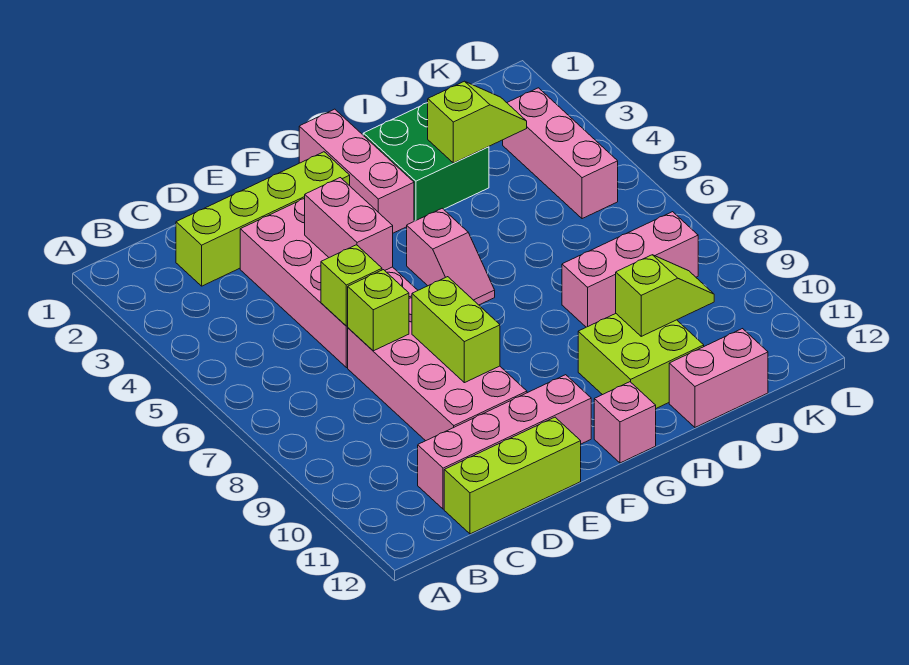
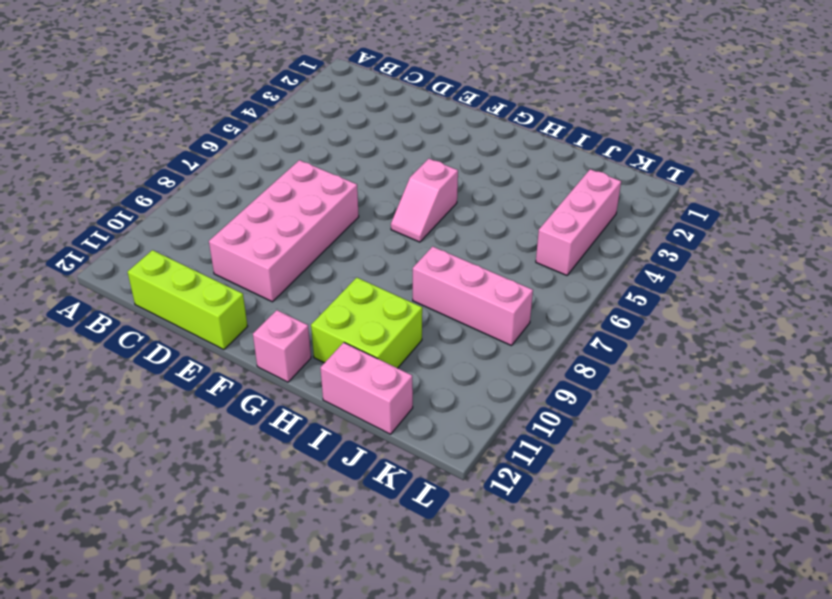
none -> lime 1x4 brick [176,152,350,286]
none -> pink 1x4 brick [418,375,591,509]
none -> pink 2x4 brick [240,199,418,368]

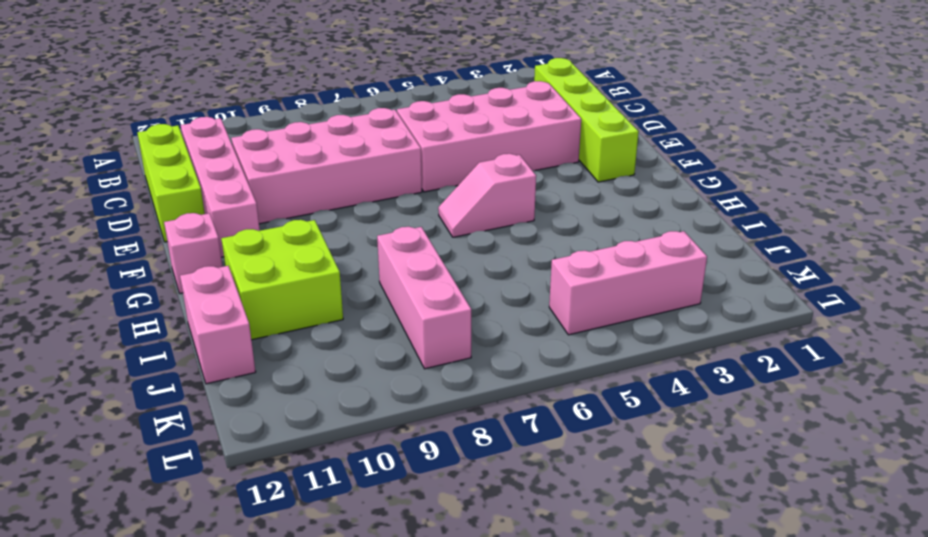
none -> pink 1x3 brick [299,109,414,233]
none -> green 2x2 brick [363,103,489,221]
none -> lime 1x1 brick [321,245,382,326]

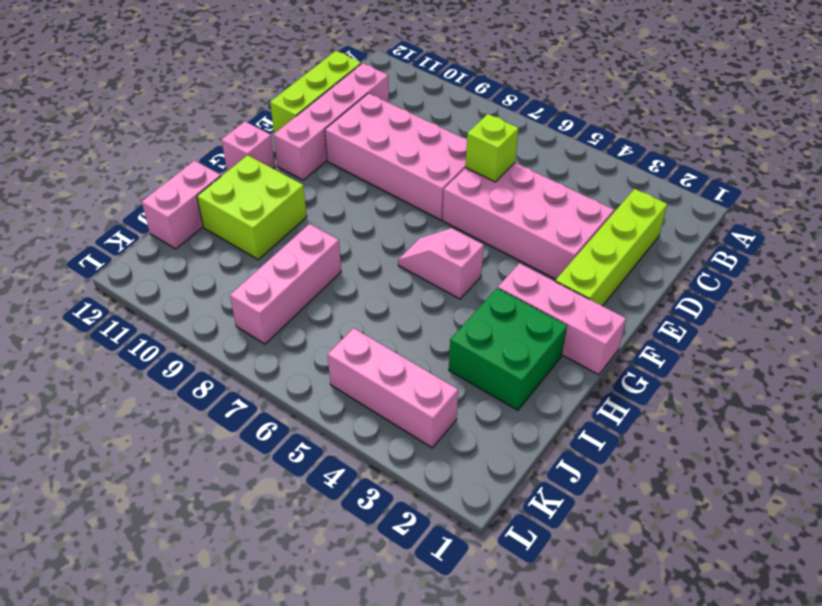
none -> lime 1x1 brick [348,270,409,351]
none -> pink 1x2 brick [304,178,393,270]
none -> lime 1x2 brick [412,277,500,383]

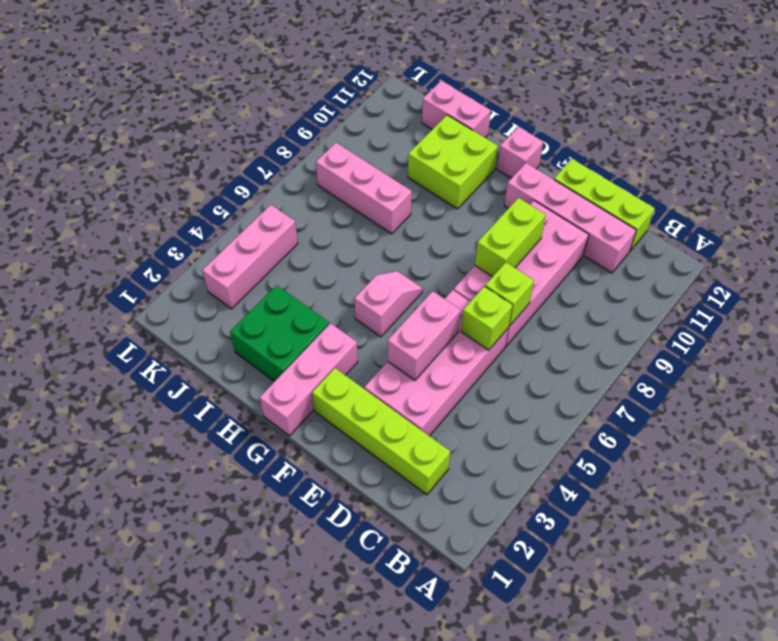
none -> lime 1x2 slope [428,81,527,163]
none -> lime 1x2 slope [616,255,714,336]

